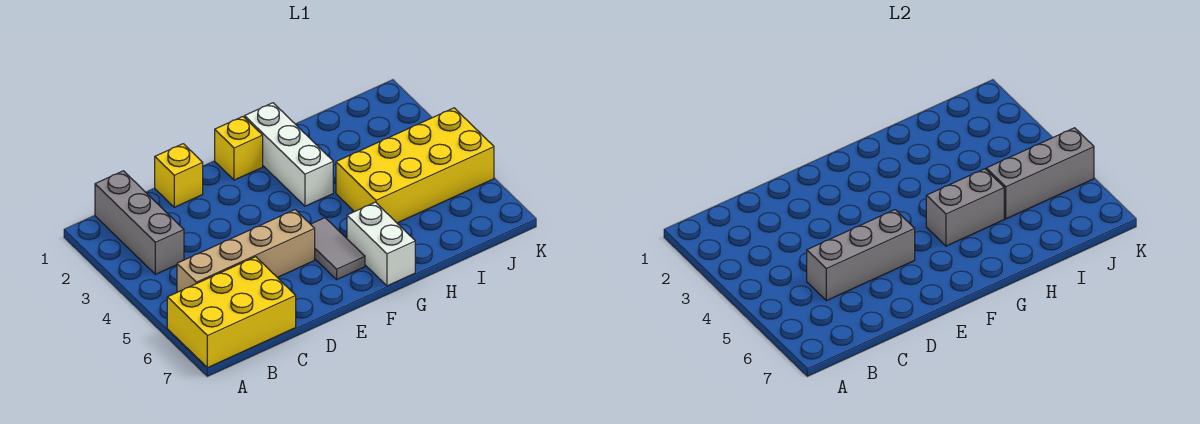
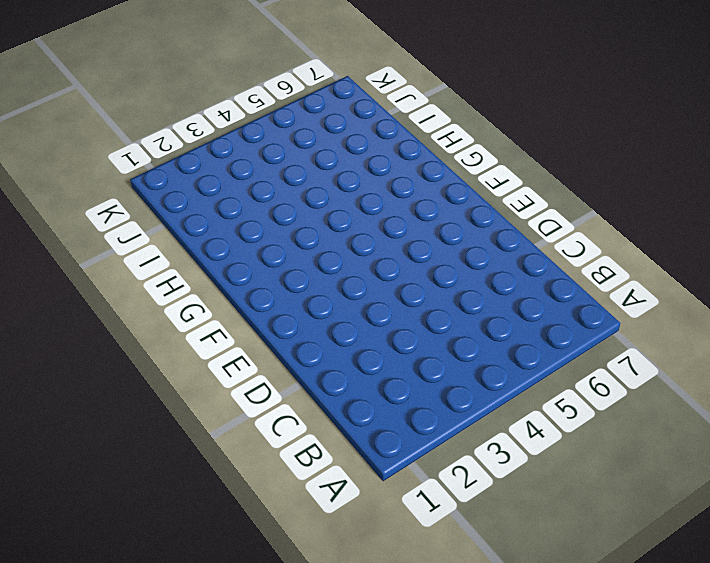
none -> yellow 2x3 brick [167,257,296,368]
none -> grey 1x3 brick [95,171,184,274]
none -> tan 1x4 brick [177,210,315,292]

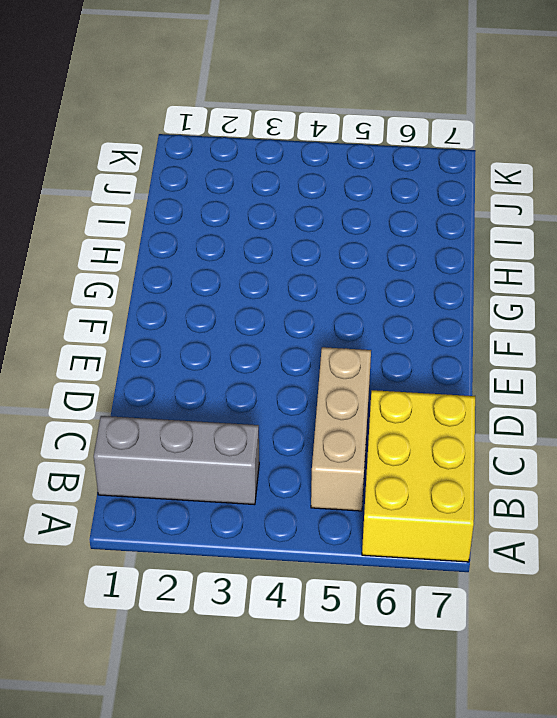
tan 1x3 brick [311,347,371,511] -> tan 1x4 brick [177,210,315,292]
none -> yellow 1x1 brick [155,144,203,207]
none -> yellow 1x1 brick [215,117,263,180]
none -> grey 1x2 tile [311,218,365,279]

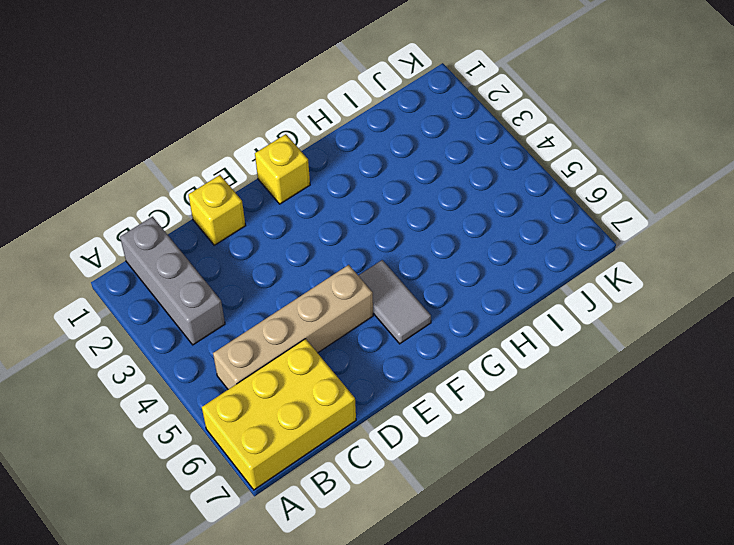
none -> white 1x3 brick [245,103,333,206]
none -> white 1x2 brick [347,202,415,286]
none -> yellow 2x4 brick [336,108,494,223]

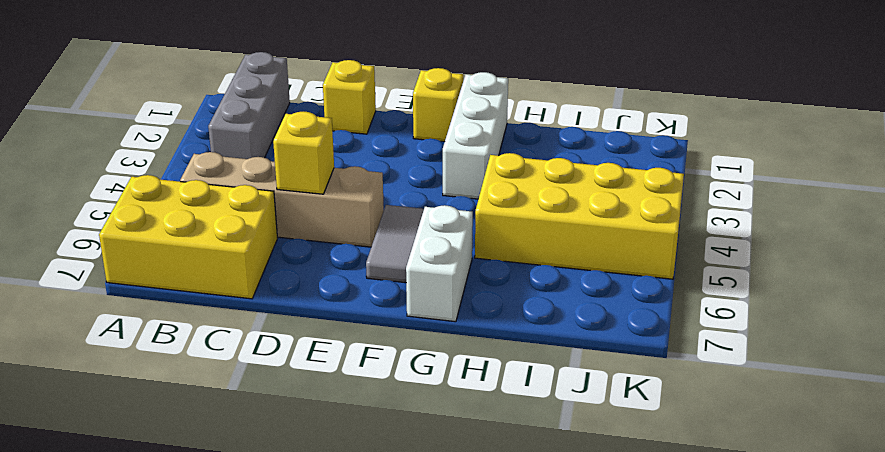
yellow 1x1 brick [273,112,334,194] -> grey 1x3 brick [807,210,915,301]
none -> grey 1x2 brick [926,169,1004,246]
none -> grey 1x3 brick [986,128,1094,219]

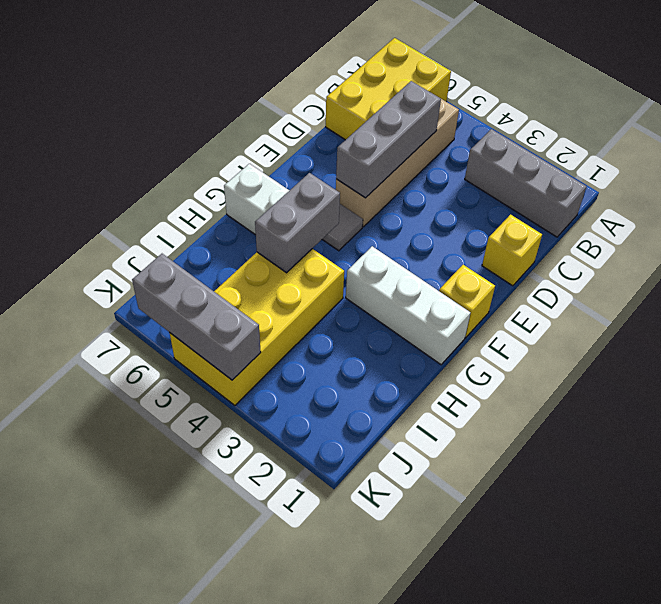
grey 1x3 brick [132,254,261,380] -> grey 1x3 brick turned to [986,128,1094,219]

